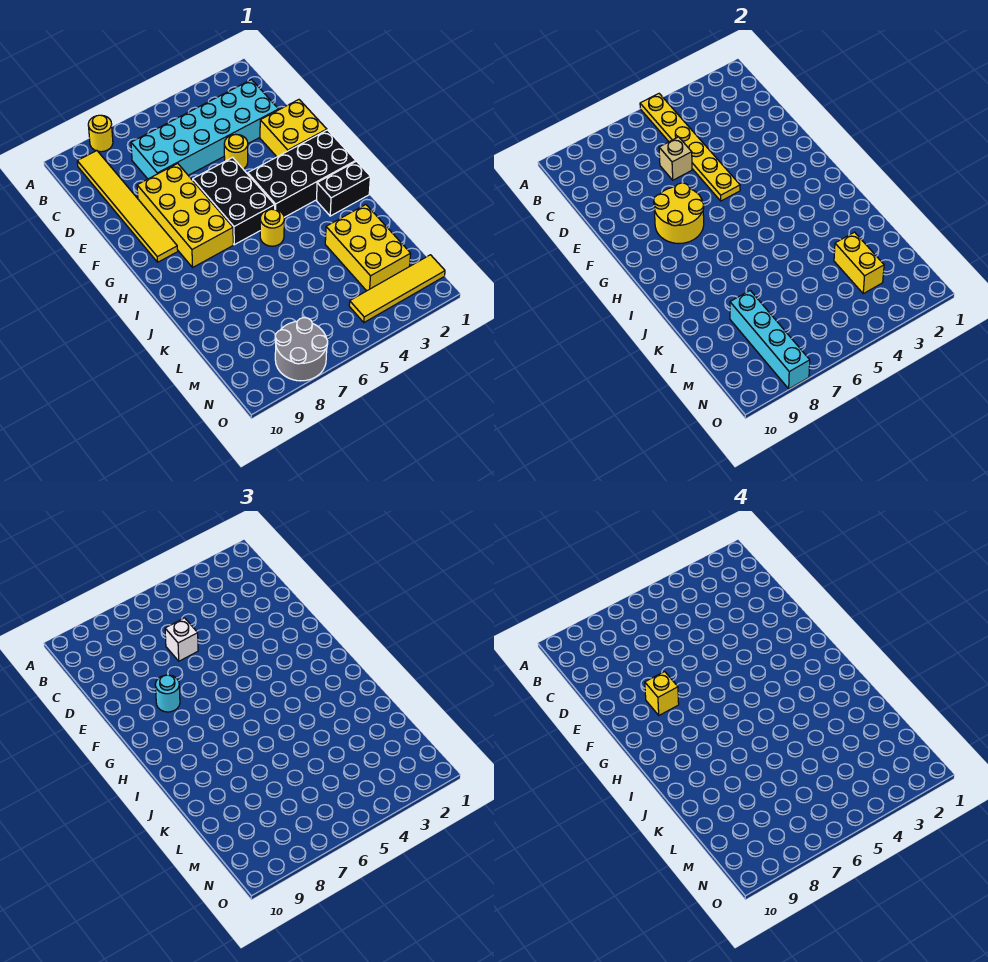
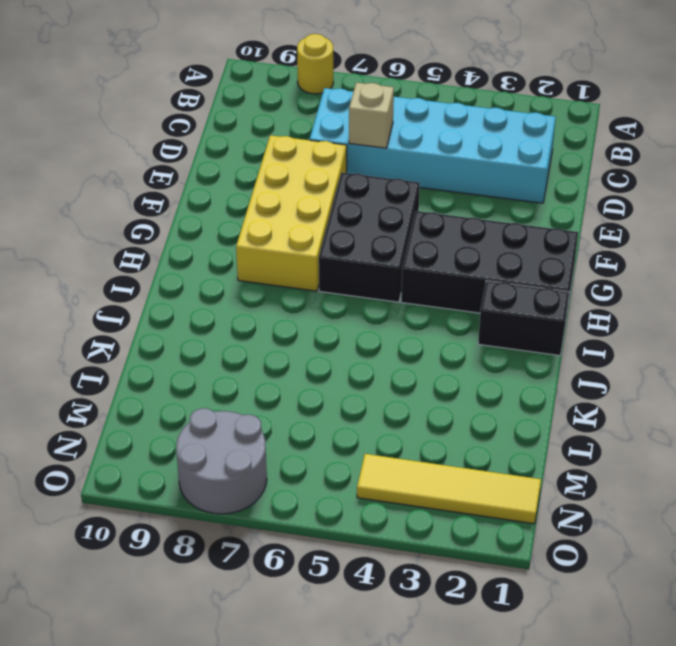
none -> yellow 1x6 tile [77,151,178,262]
none -> yellow 2x2 brick [260,100,327,157]
none -> yellow 1x1 round brick [224,134,248,169]

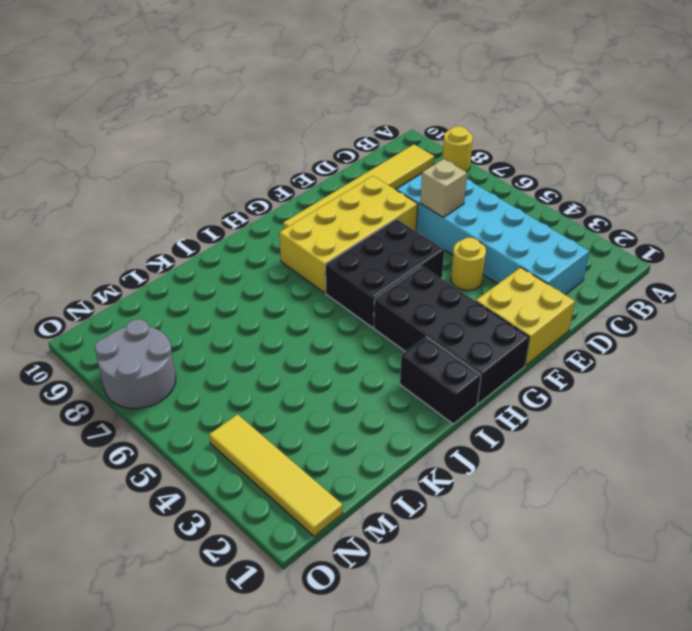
none -> yellow 1x1 round brick [260,209,284,246]
none -> yellow 2x3 brick [325,205,411,291]
none -> yellow 1x6 plate [640,94,740,201]

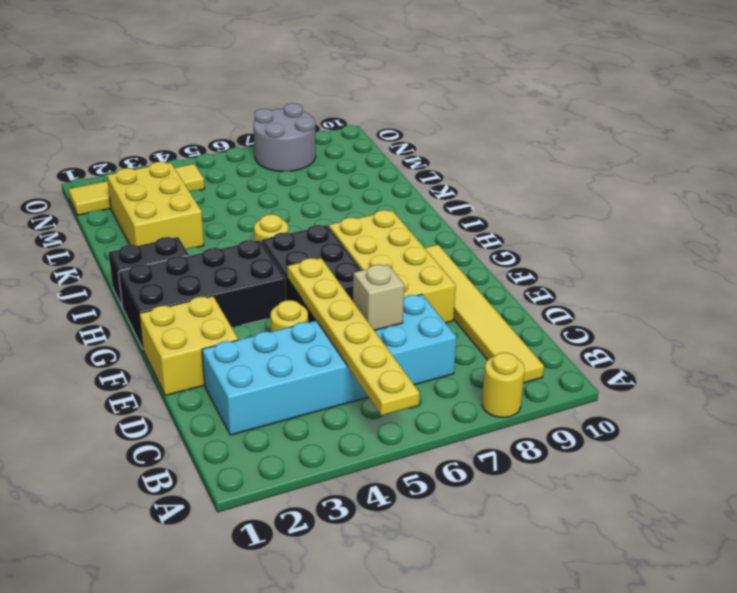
none -> yellow 2x2 round brick [654,183,704,244]
none -> yellow 1x2 brick [834,232,884,294]
none -> cyan 1x4 brick [730,291,810,389]

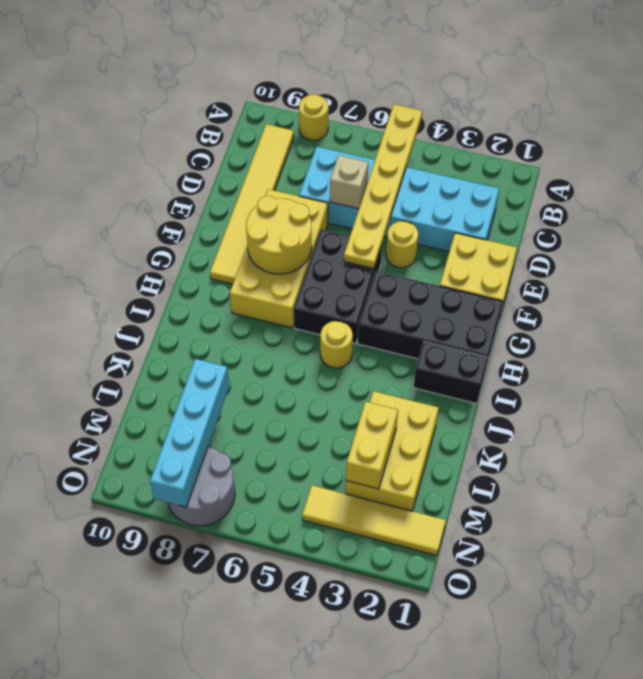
none -> white 1x1 brick [165,618,198,661]
none -> cyan 1x1 round brick [155,675,180,712]
none -> yellow 1x1 brick [645,671,679,715]

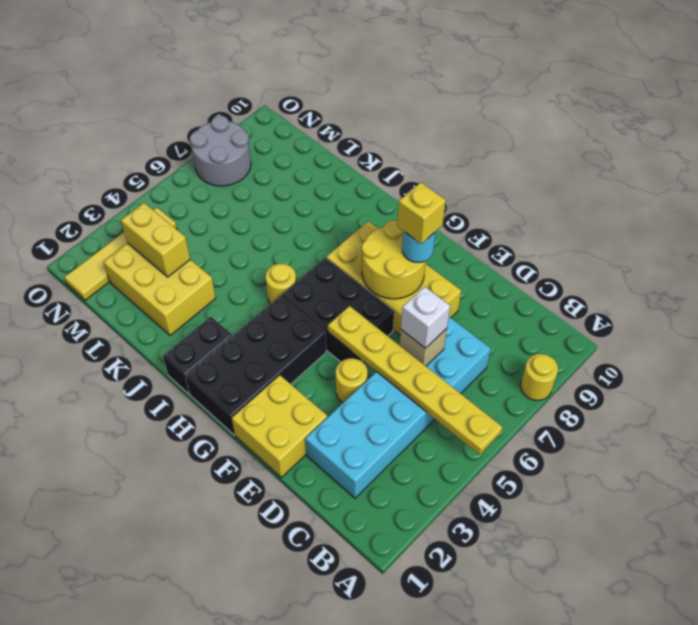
none -> yellow 1x6 tile [77,151,178,262]
none -> cyan 1x4 brick [730,291,810,389]

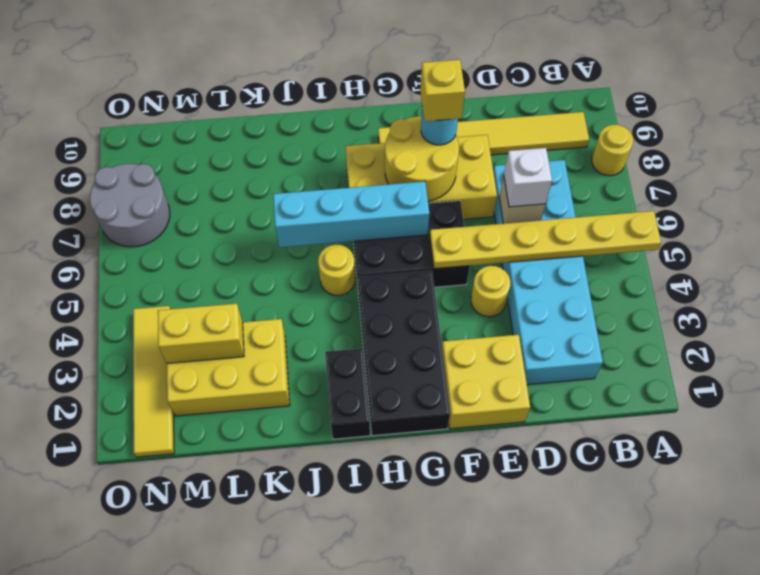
cyan 1x4 brick [273,182,429,247] -> cyan 1x4 brick moved to [730,291,810,389]

